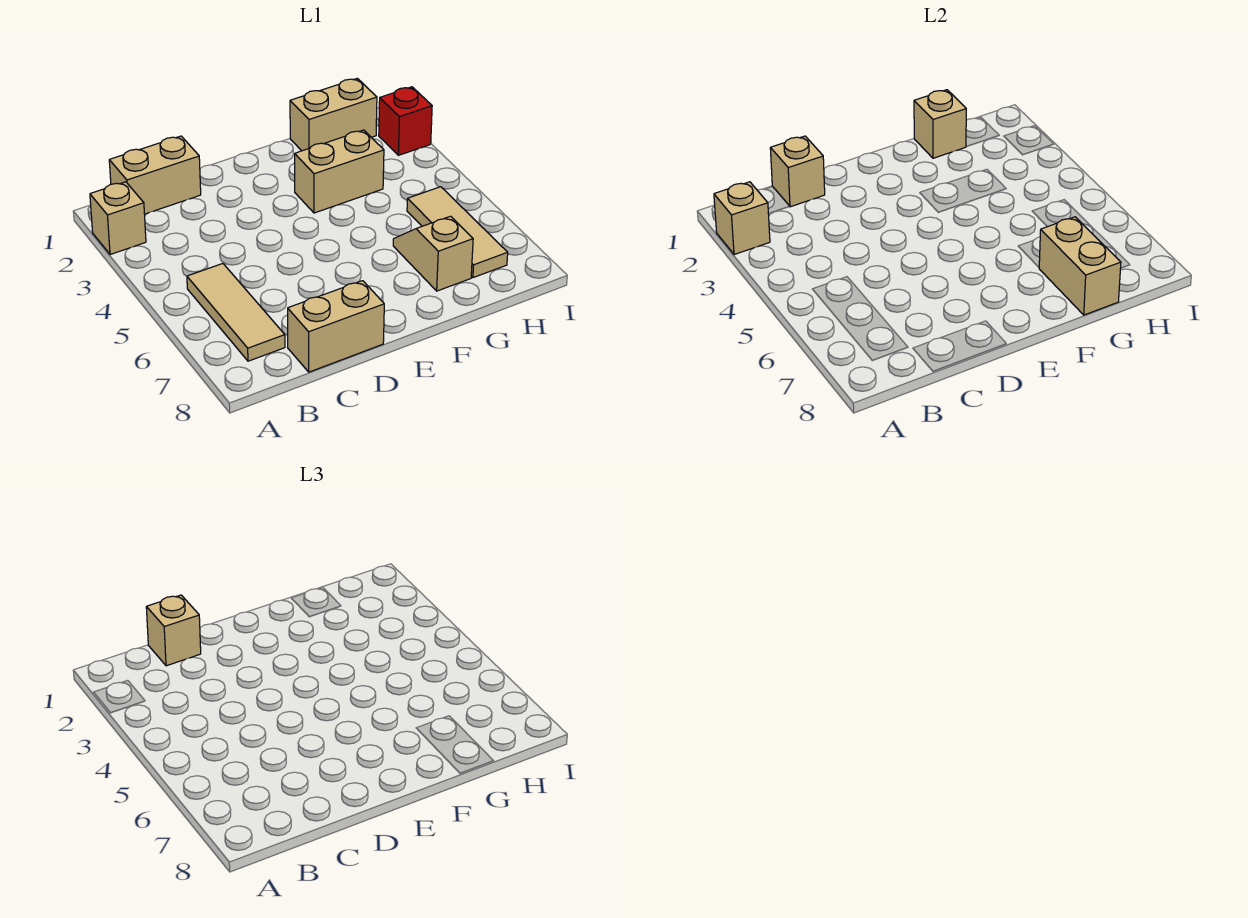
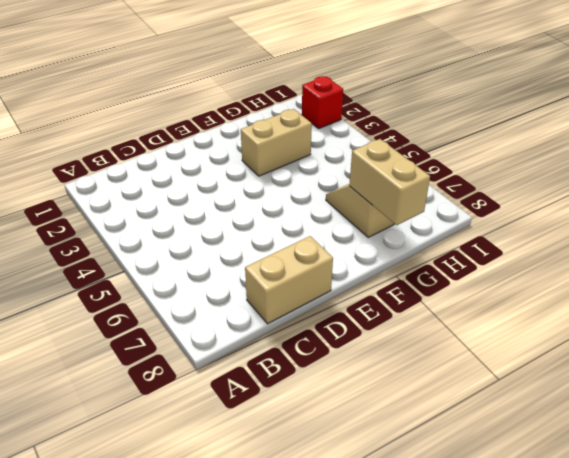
none -> tan 1x1 brick [90,182,146,255]
none -> tan 1x2 brick [109,136,201,214]
none -> tan 1x3 tile [187,264,285,361]

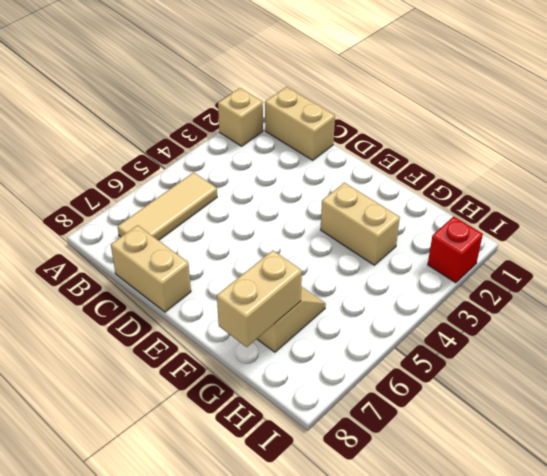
none -> tan 1x2 brick [290,78,377,151]
none -> tan 1x3 tile [407,187,508,278]
none -> tan 1x1 brick [714,182,770,255]

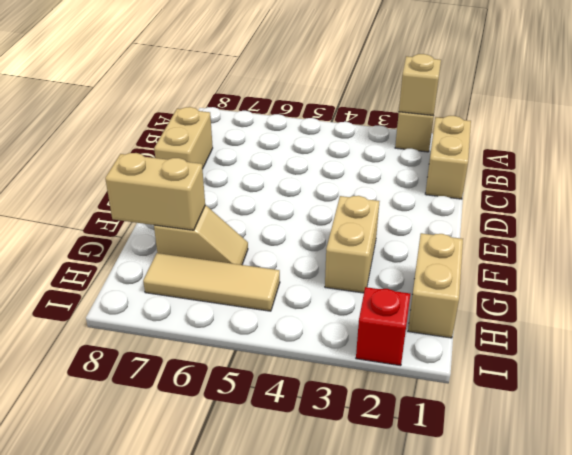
none -> tan 1x3 tile [187,264,285,361]
none -> tan 1x1 brick [770,136,825,207]
none -> tan 1x1 brick [914,90,966,158]

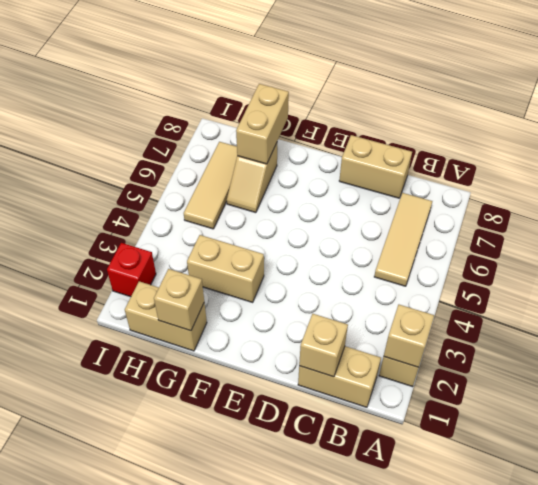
none -> tan 1x1 brick [146,595,201,666]

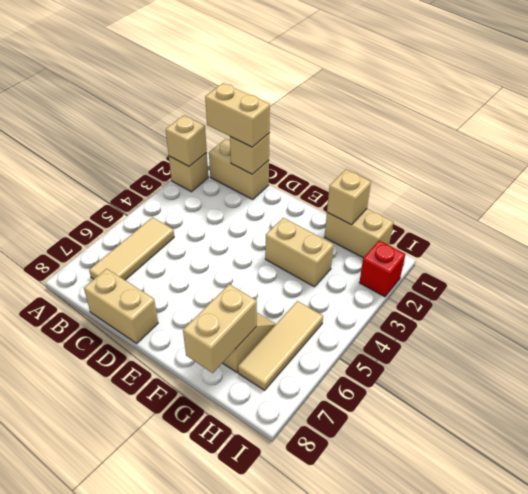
tan 1x2 brick [205,83,270,147] -> tan 1x1 brick [146,595,201,666]

